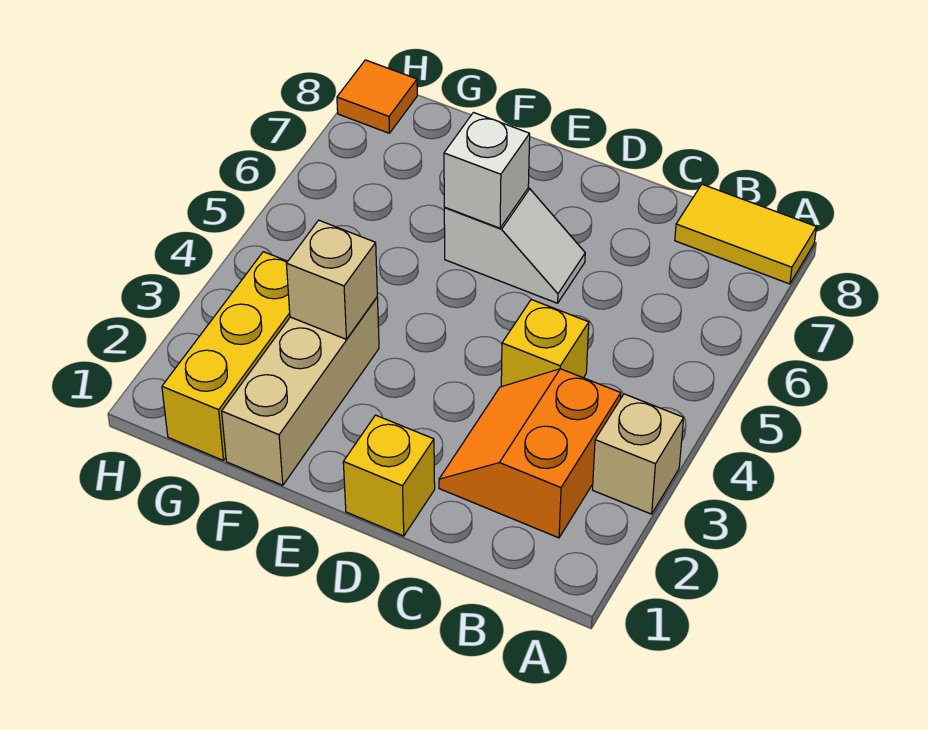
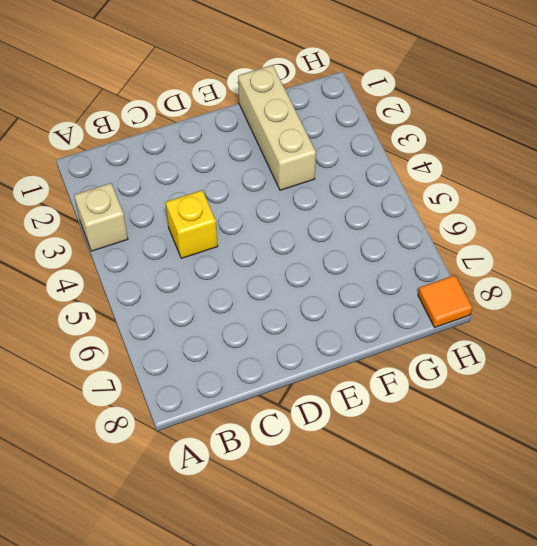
none -> yellow 1x2 tile [675,184,816,284]
none -> orange 2x2 slope [439,369,621,538]

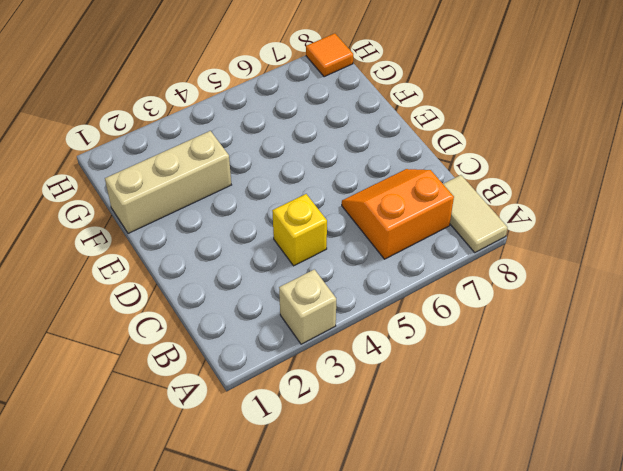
tan 1x2 tile [443,175,508,253] -> yellow 1x2 tile [675,184,816,284]
orange 2x2 slope [342,169,454,259] -> orange 2x2 slope moved to [439,369,621,538]
none -> yellow 1x1 brick [343,415,435,536]
none -> white 1x2 slope [444,188,585,303]

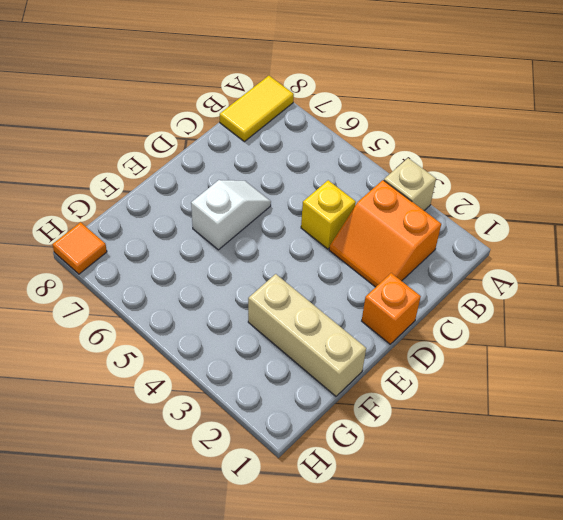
orange 1x1 brick [362,273,421,344] -> yellow 1x1 brick [343,415,435,536]
none -> yellow 1x3 brick [162,252,290,461]
none -> white 1x1 brick [444,113,530,228]

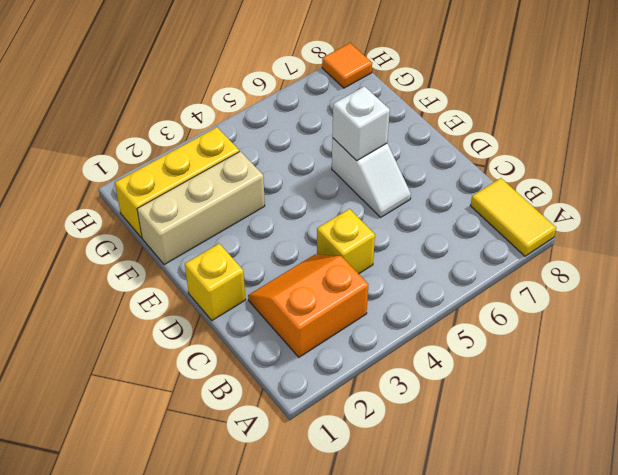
none -> tan 1x1 brick [593,394,684,514]
none -> tan 1x1 brick [286,220,377,339]

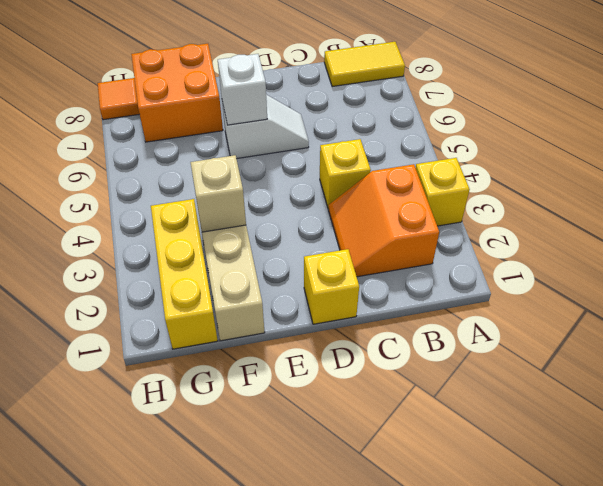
yellow 1x1 brick [416,158,470,226] -> tan 1x1 brick [593,394,684,514]
orange 2x2 brick [131,44,223,142] -> none

